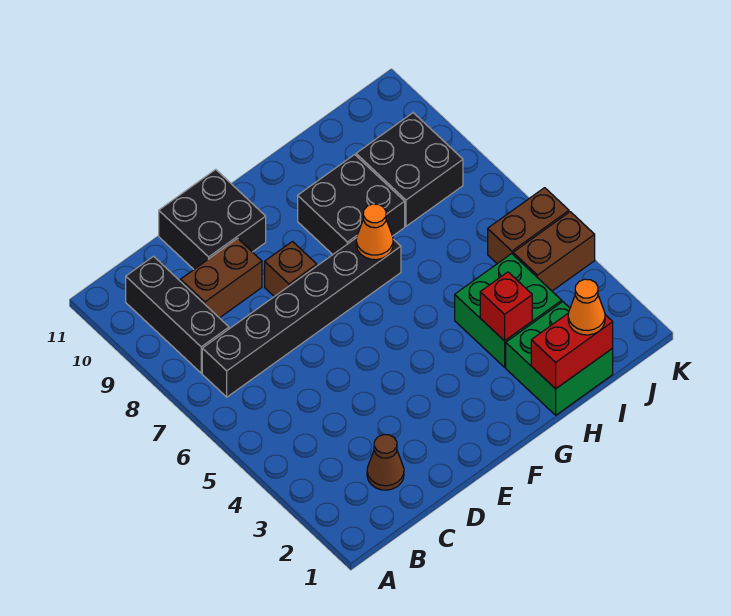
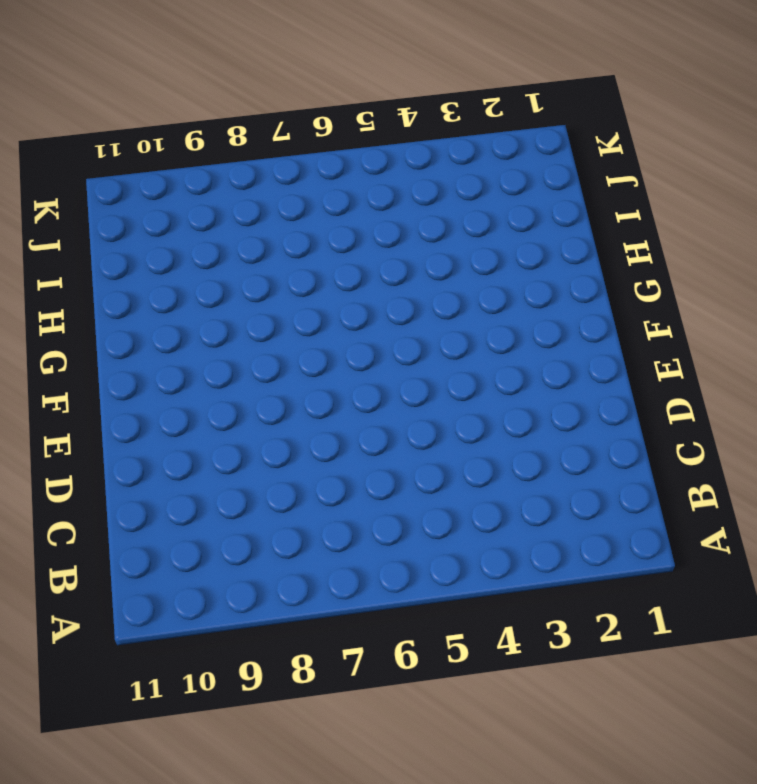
none -> black 1x6 brick [202,238,401,397]
none -> black 1x3 brick [126,256,229,373]
none -> brown 1x1 cone [367,435,404,490]

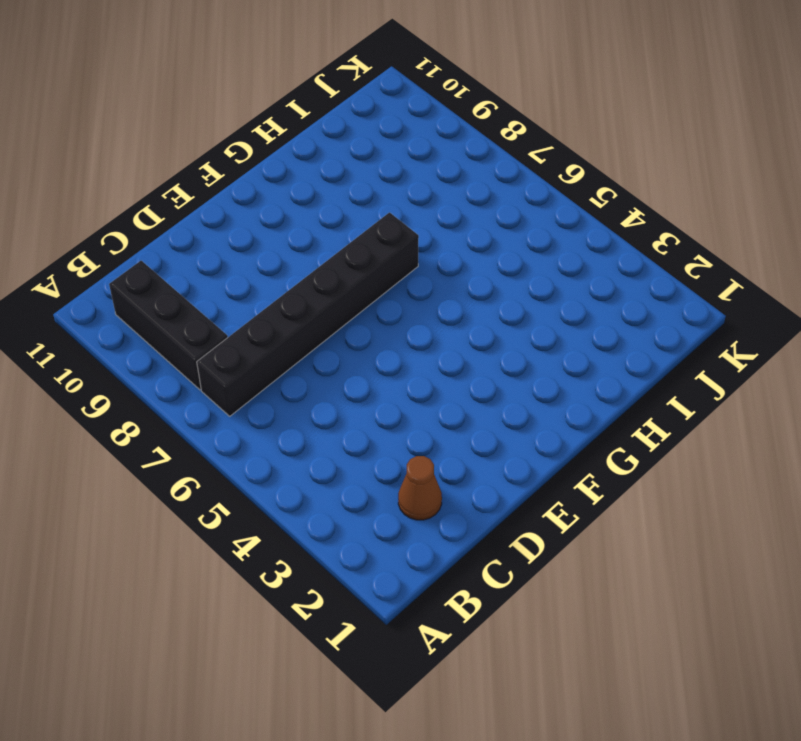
none -> brown 1x2 brick [181,238,262,318]
none -> black 2x2 brick [159,170,266,269]
none -> brown 1x1 brick [265,242,317,297]

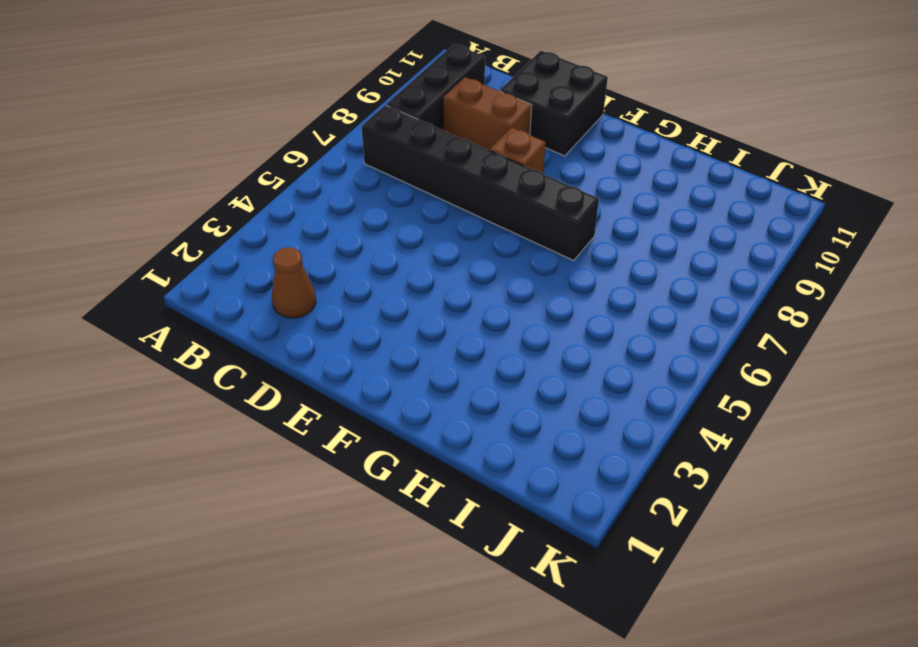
none -> black 2x2 brick [298,155,405,255]
none -> green 2x2 brick [506,302,613,415]
none -> green 2x2 brick [455,254,562,367]

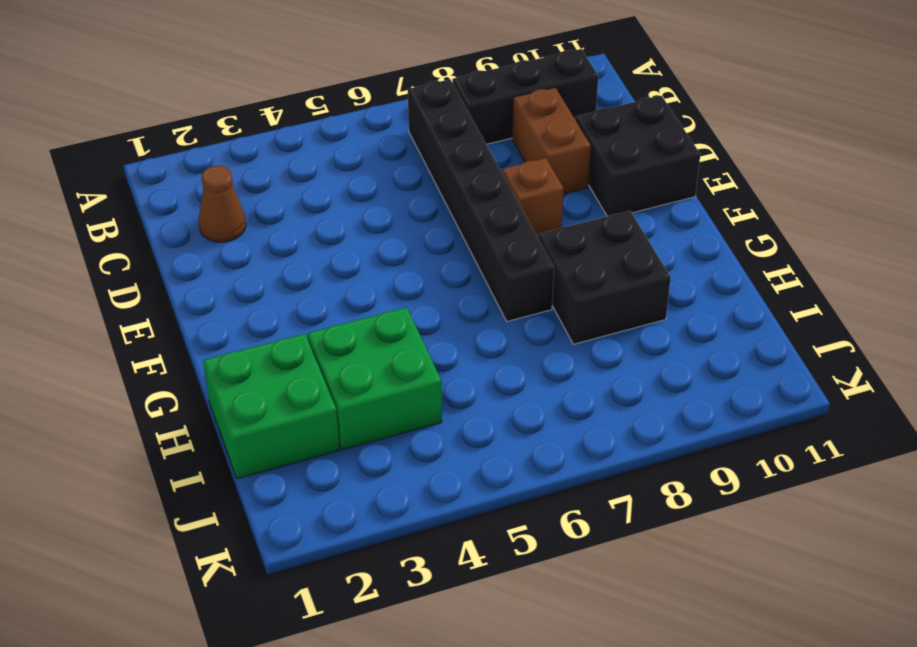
none -> black 2x2 brick [356,113,463,226]
none -> brown 1x2 brick [513,212,595,291]
none -> brown 1x2 brick [488,188,569,264]

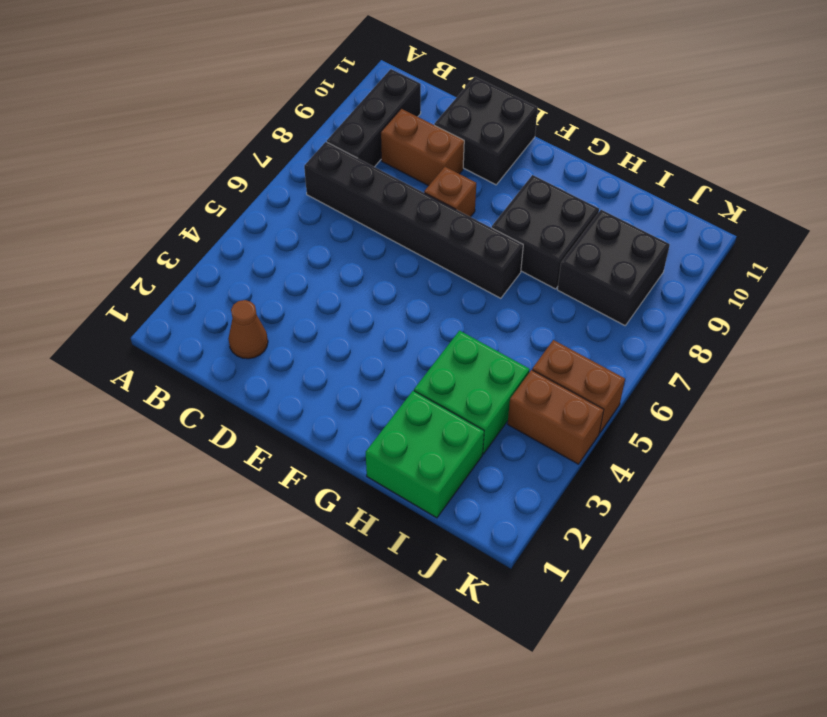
none -> orange 1x1 cone [356,204,393,260]
none -> red 1x2 brick [531,313,613,389]
none -> red 1x1 brick [480,272,532,341]

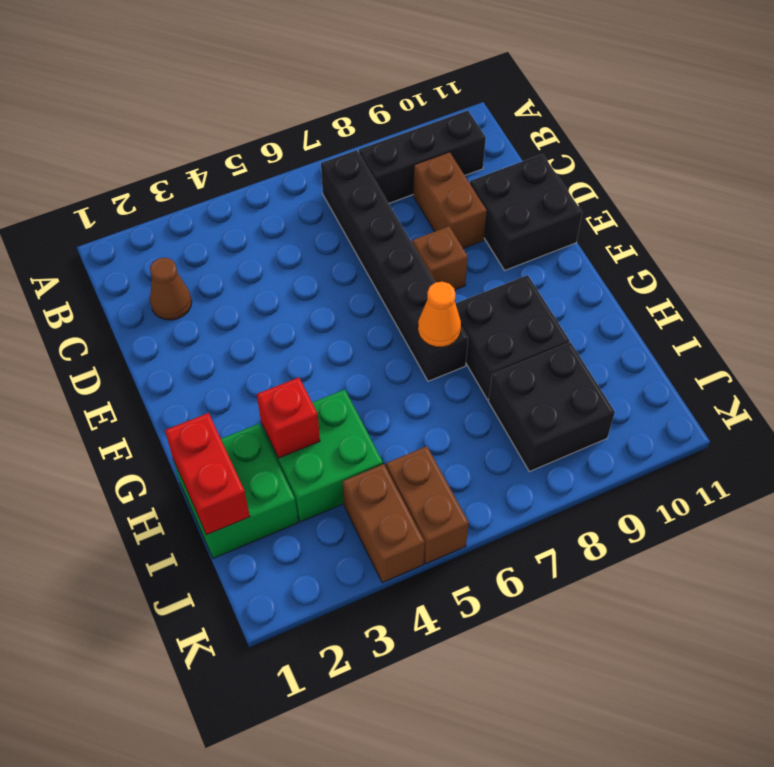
none -> orange 1x1 cone [568,279,605,335]

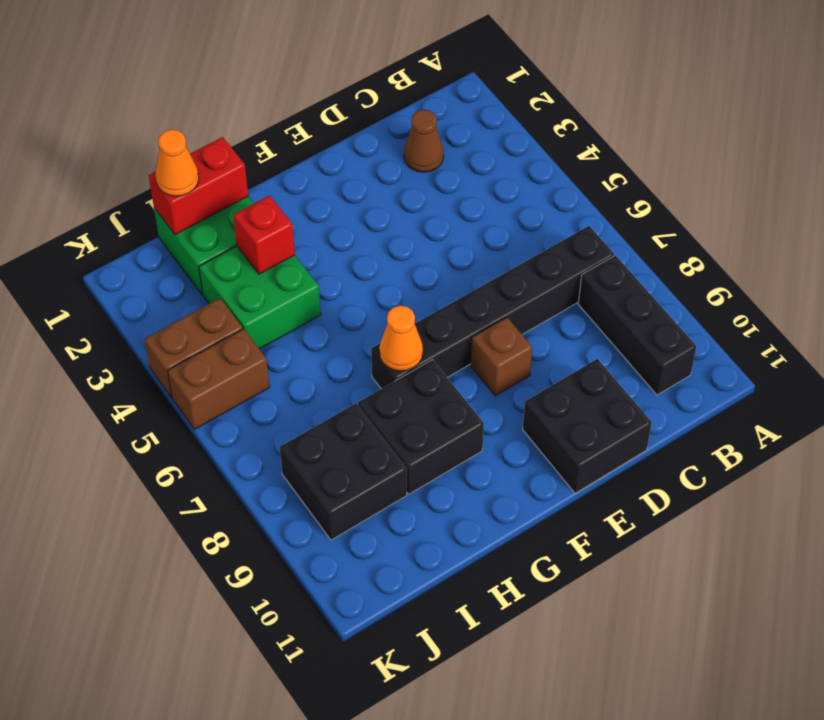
none -> brown 1x2 brick [181,238,262,318]

